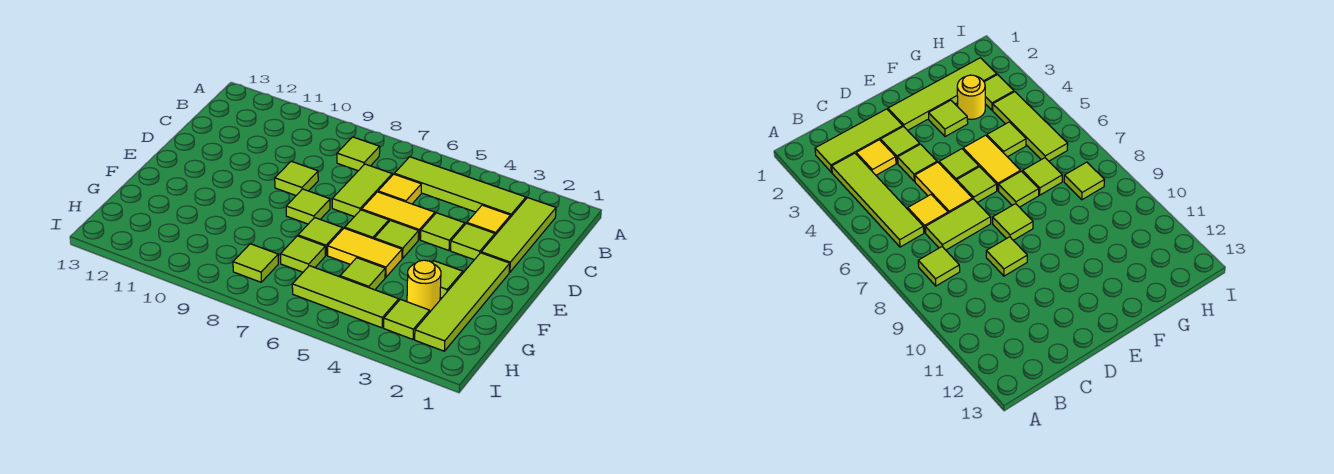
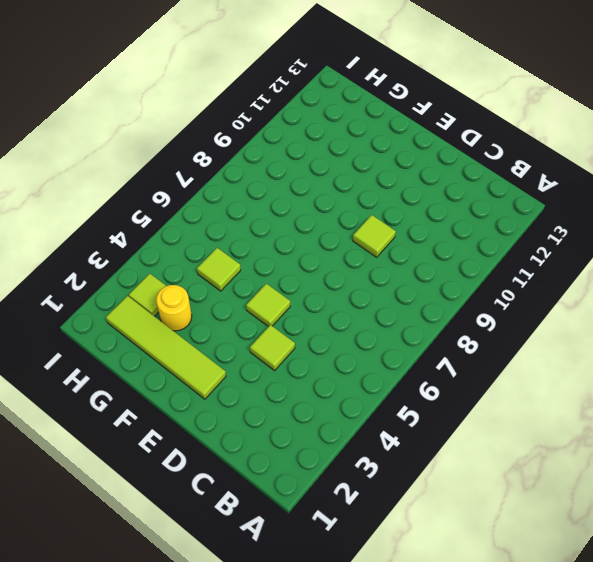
none -> lime 1x3 tile [481,198,556,272]
none -> lime 1x4 tile [394,157,526,216]
none -> lime 1x1 tile [337,137,380,171]

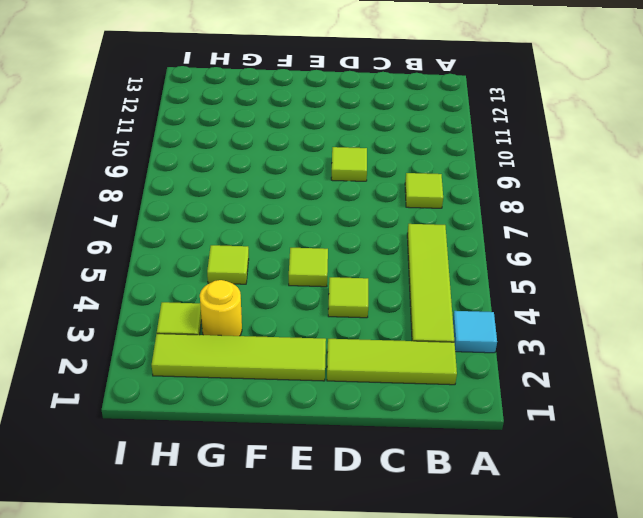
cyan 1x1 tile [453,311,497,353] -> none
none -> yellow 1x1 tile [467,205,511,235]
none -> yellow 1x1 tile [378,174,421,204]
none -> lime 1x2 tile [332,164,392,217]

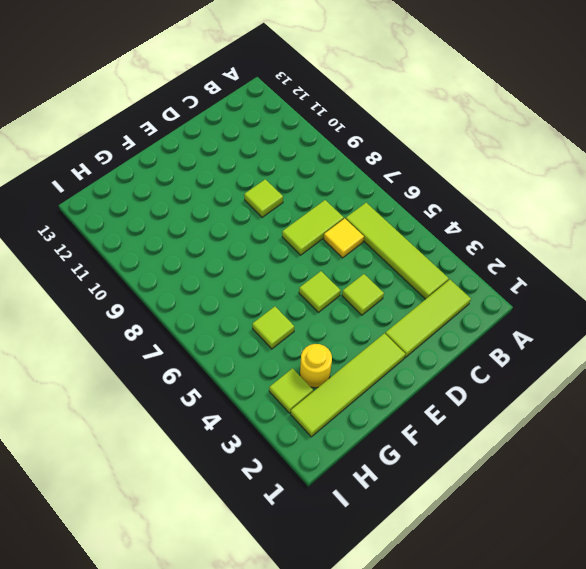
none -> lime 1x1 tile [337,137,380,171]
none -> yellow 1x1 tile [467,205,511,235]
none -> lime 1x1 tile [451,223,495,260]

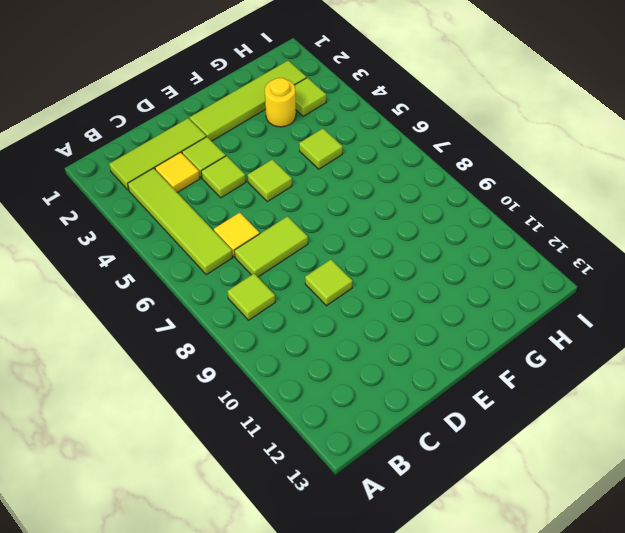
none -> yellow 1x2 tile [362,192,435,240]
none -> lime 1x1 tile [345,210,389,239]
none -> lime 1x1 tile [286,189,330,224]

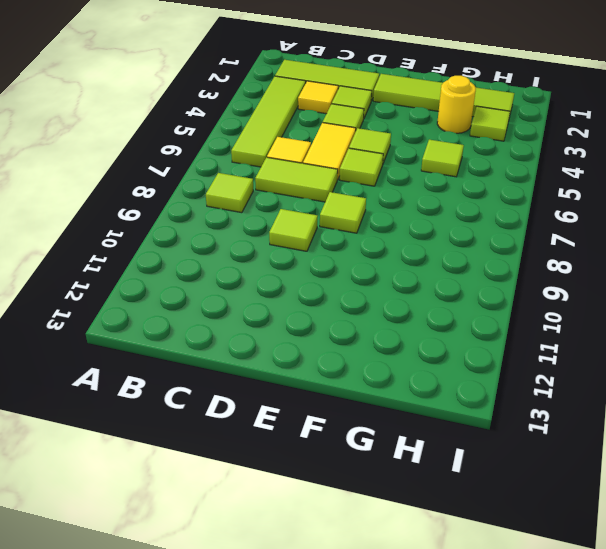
none -> lime 1x1 tile [432,261,463,298]
none -> yellow 1x2 tile [328,228,402,277]
none -> lime 1x1 tile [298,218,342,255]

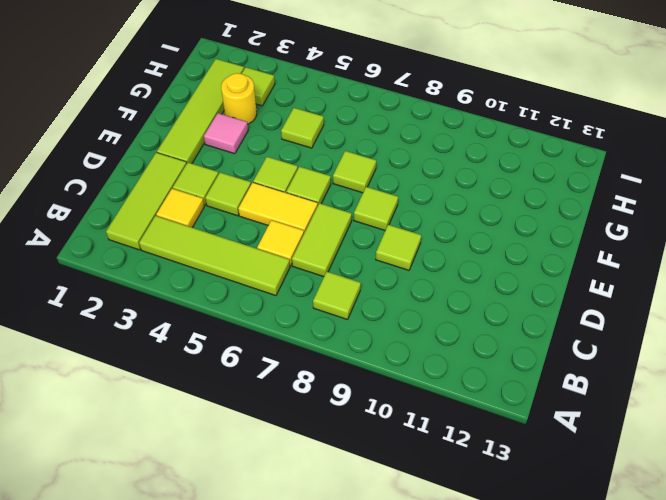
pink 1x1 tile [204,113,248,154] -> lime 1x1 tile [432,261,463,298]
none -> yellow 1x2 tile [328,228,402,277]
none -> lime 1x1 tile [280,236,325,272]
none -> lime 1x3 tile [292,266,399,328]

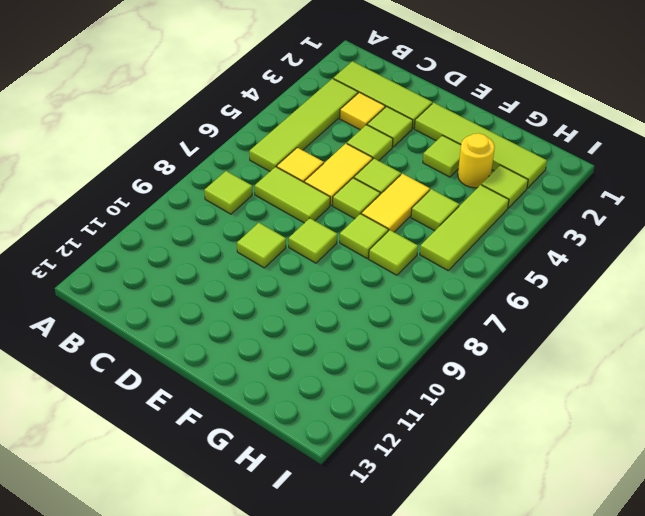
none -> lime 1x1 tile [233,244,278,282]

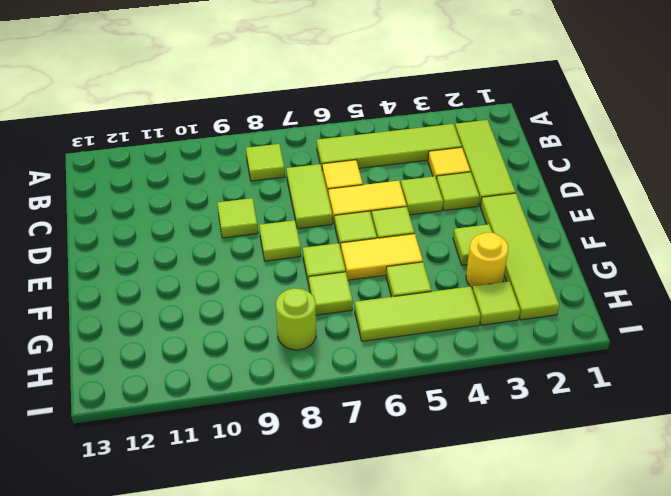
lime 1x1 round brick [276,288,316,350] -> lime 1x1 tile [233,244,278,282]

